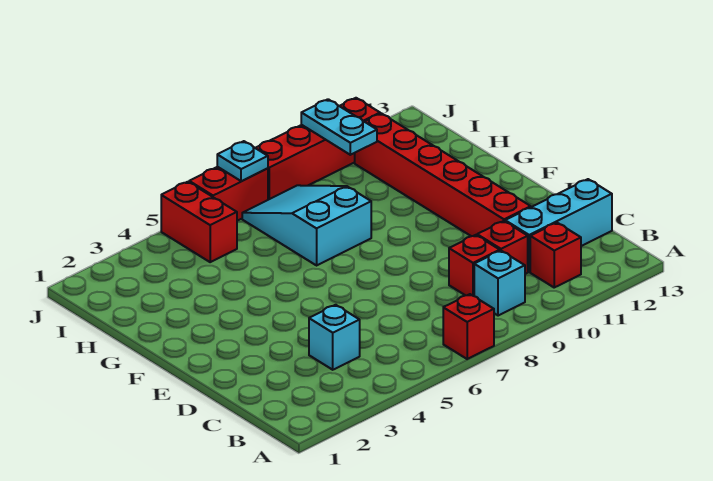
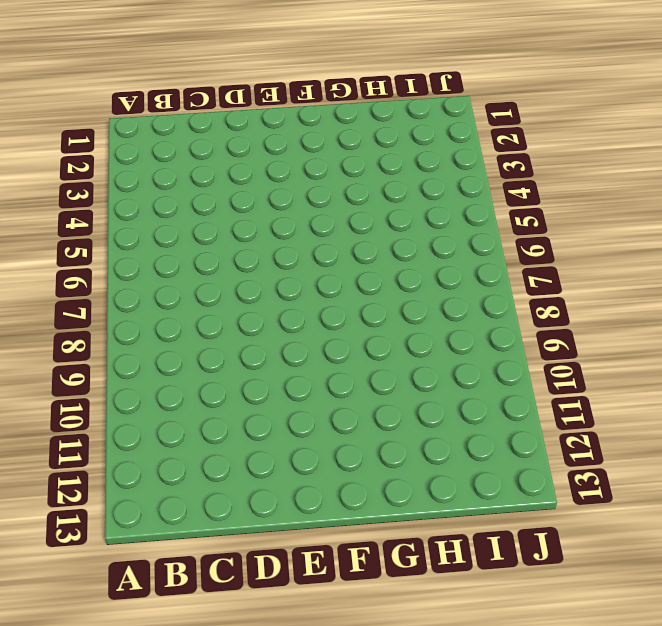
none -> red 1x1 brick [443,294,494,359]
none -> cyan 1x1 brick [474,251,525,316]
none -> red 1x1 brick [530,223,581,287]

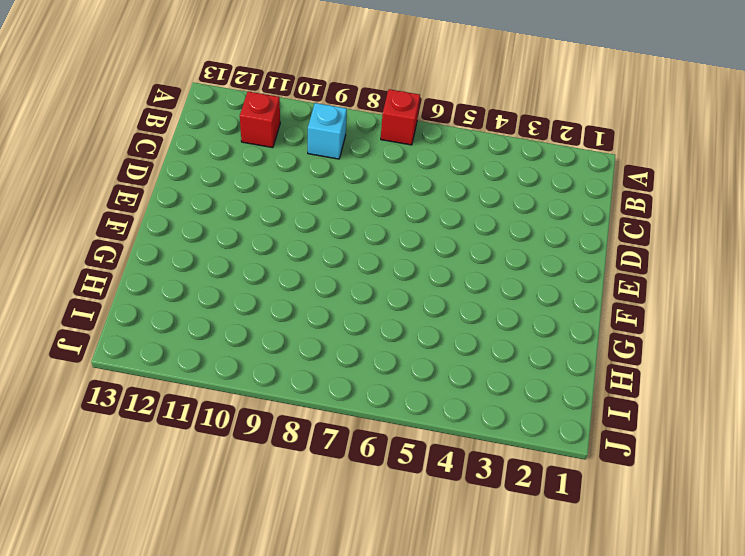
none -> cyan 1x1 brick [309,305,360,370]
none -> red 1x1 brick [449,235,500,296]
none -> red 1x1 brick [477,221,528,274]

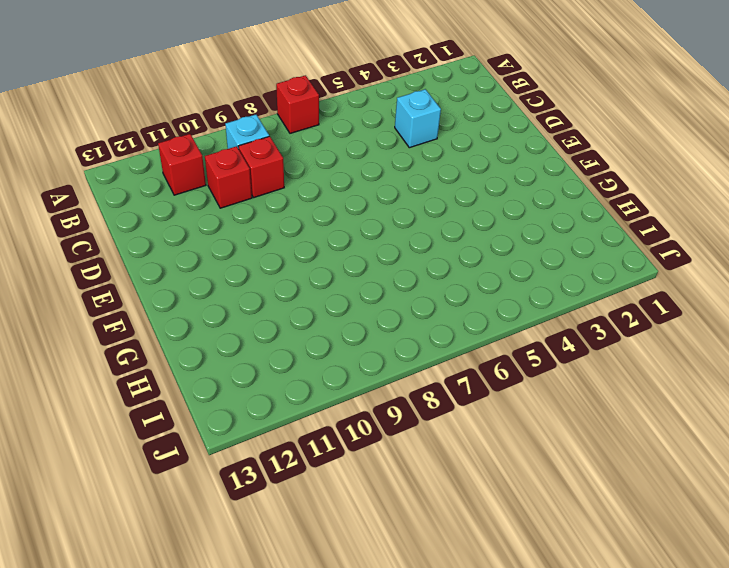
none -> cyan 1x3 brick [505,179,612,272]
none -> red 1x6 brick [355,113,531,236]
none -> cyan 2x3 slope [242,185,371,265]

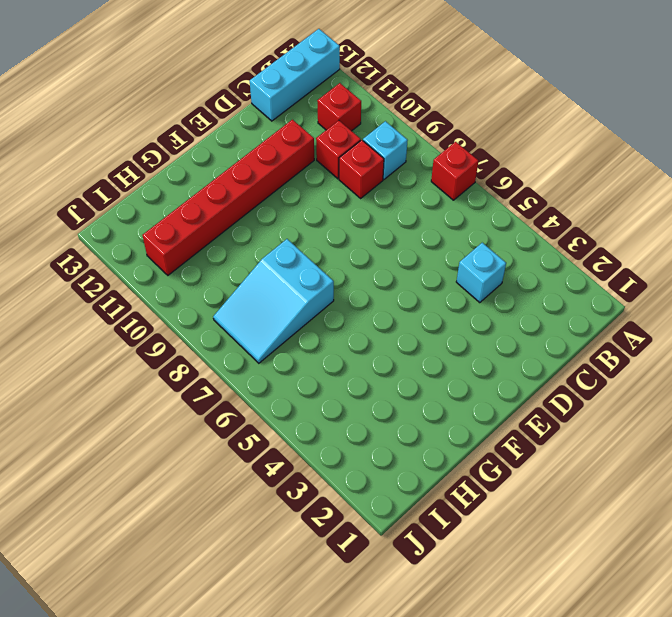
cyan 1x3 brick [250,29,340,121] -> cyan 1x3 brick turned to [505,179,612,272]
none -> red 1x2 brick [161,182,237,262]
none -> red 1x2 brick [189,167,268,221]
none -> red 1x4 brick [256,98,380,200]

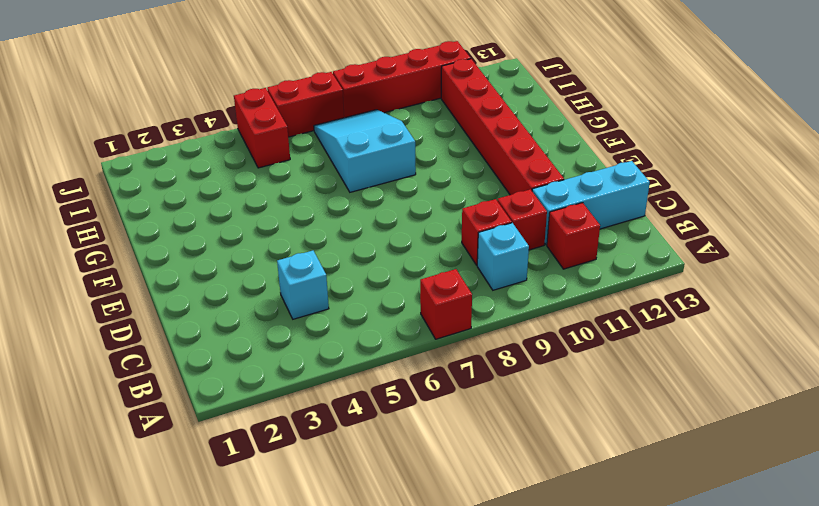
none -> cyan 1x2 plate [301,99,377,155]
none -> cyan 1x1 plate [217,141,268,181]

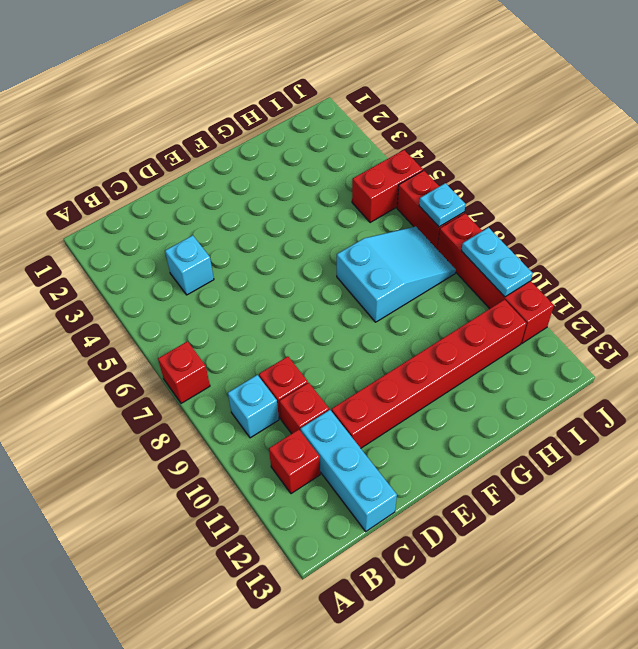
cyan 1x2 plate [461,228,533,297] -> cyan 1x2 plate turned to [301,99,377,155]

